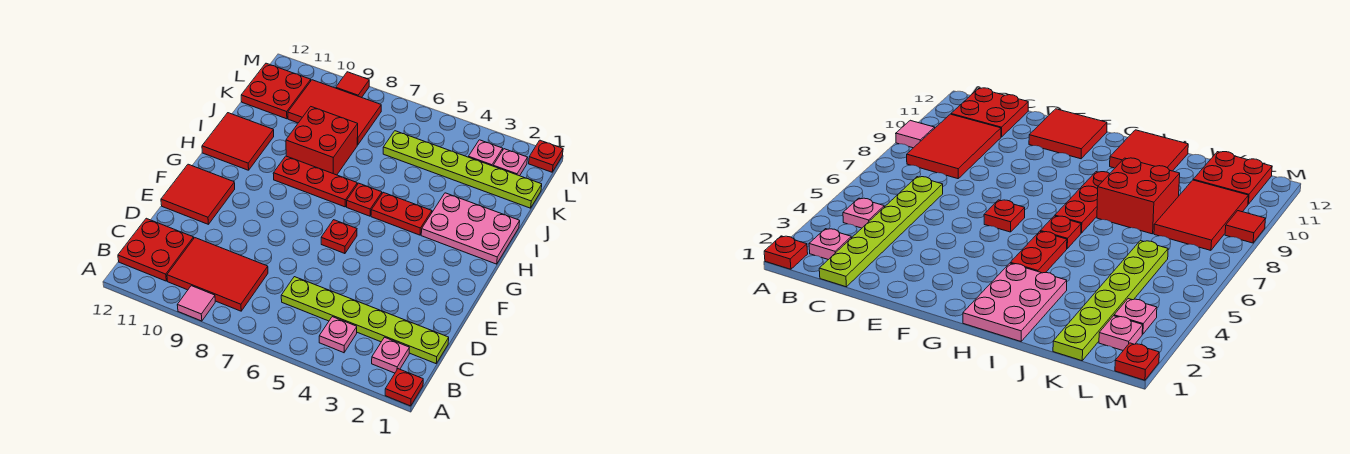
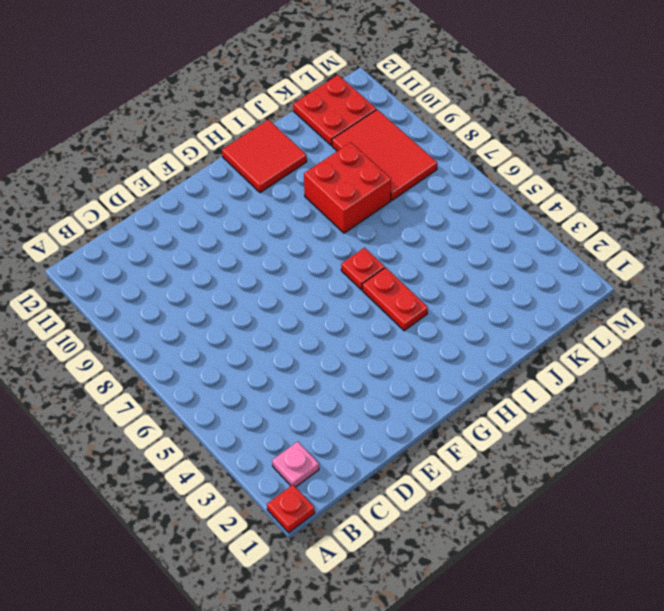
none -> pink 1x1 tile [177,286,215,321]
none -> pink 1x1 plate [319,317,357,353]
none -> red 2x3 tile [167,238,268,311]

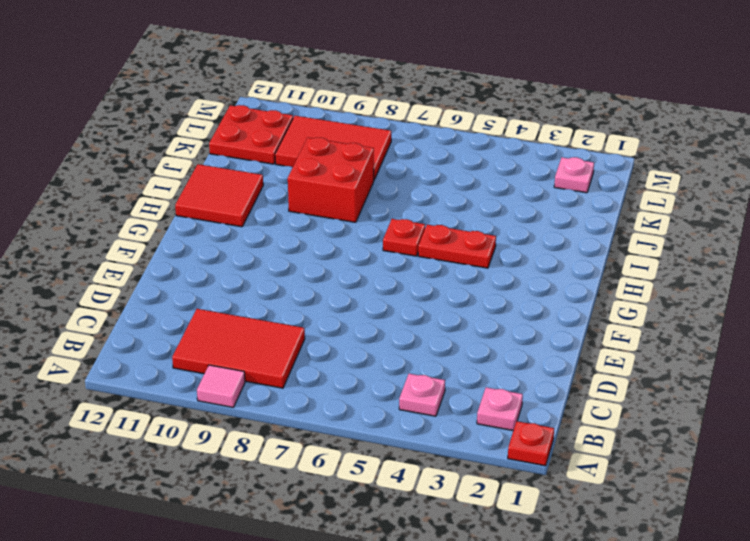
none -> red 2x2 plate [118,218,194,281]
none -> lime 1x6 plate [281,277,449,364]
none -> red 2x2 tile [161,164,235,224]

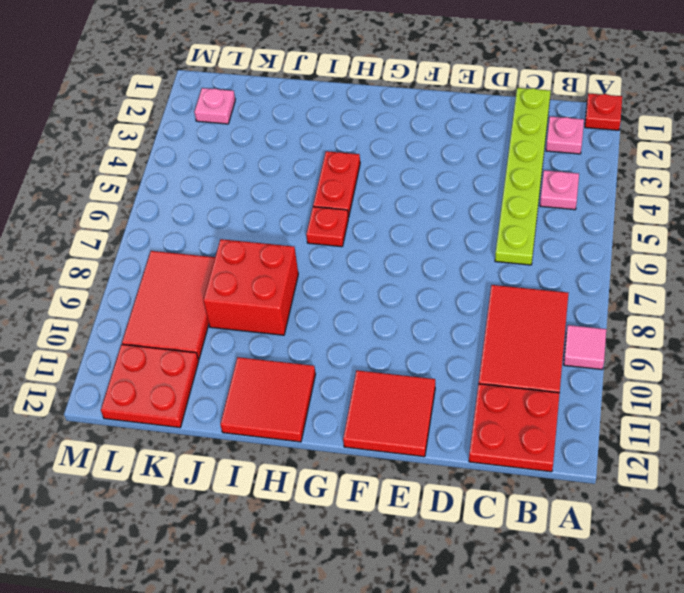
none -> red 1x1 plate [321,220,357,254]
none -> pink 2x3 plate [421,193,520,264]
none -> red 1x3 plate [273,156,357,207]

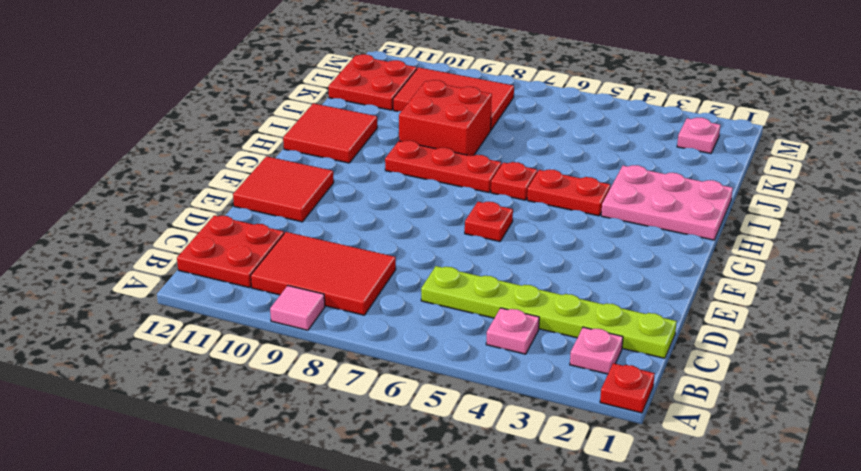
none -> lime 1x6 plate [383,131,542,208]
none -> pink 1x1 plate [469,140,503,166]
none -> red 1x1 plate [529,140,563,172]

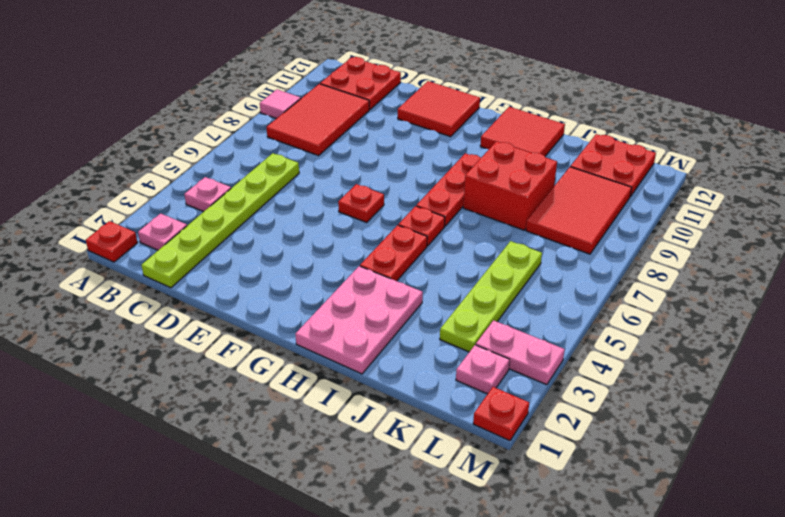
lime 1x4 plate [440,241,542,352] -> lime 1x6 plate [383,131,542,208]
pink 1x2 plate [476,320,565,385] -> pink 1x1 plate [469,140,503,166]
none -> red 1x1 tile [336,72,369,98]

